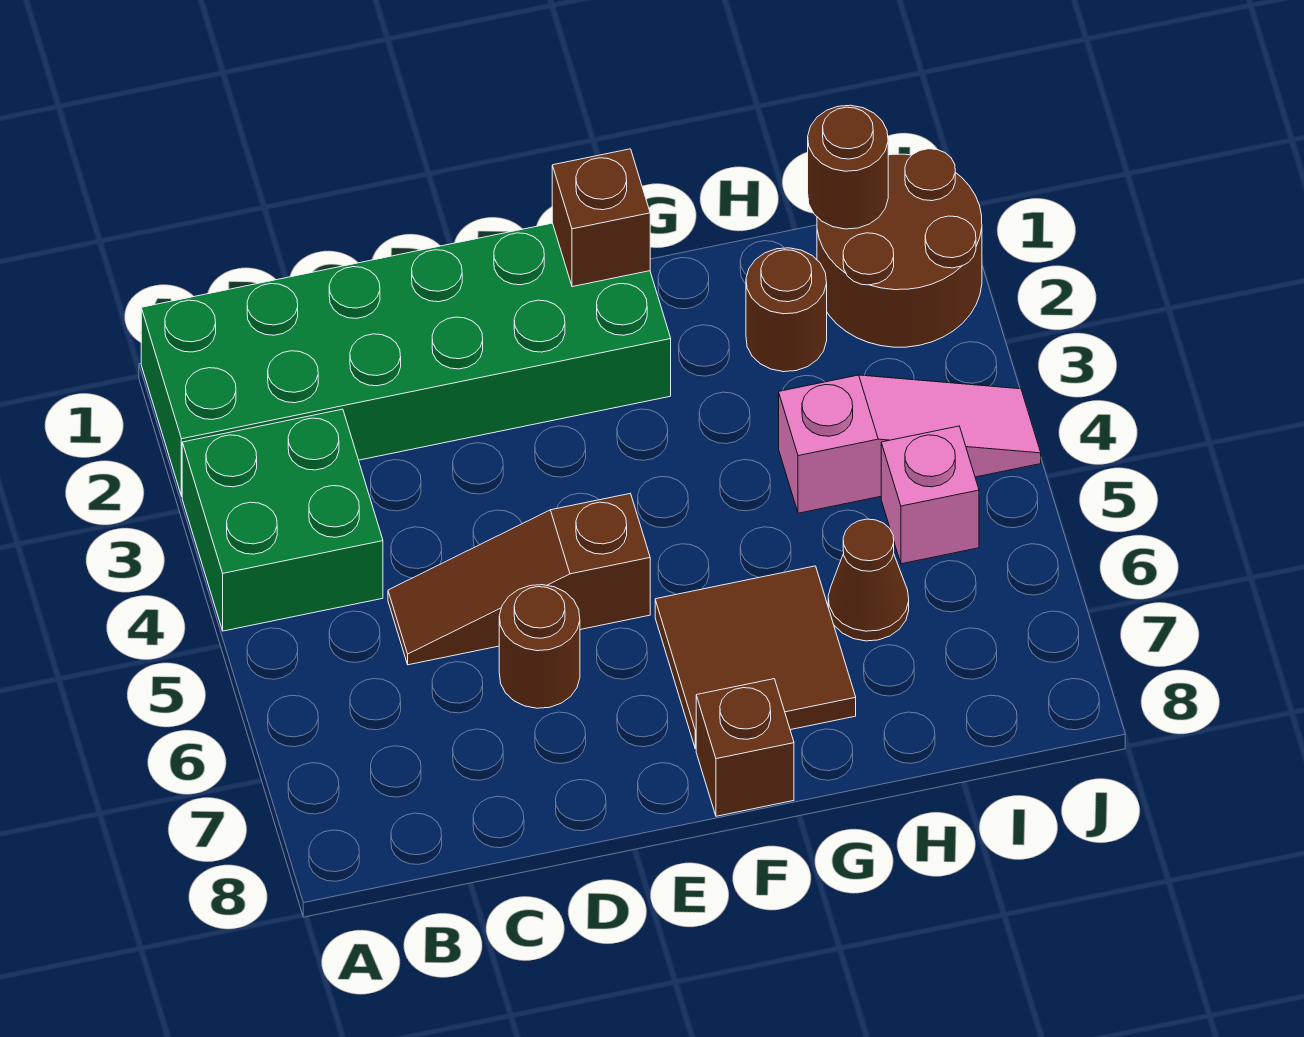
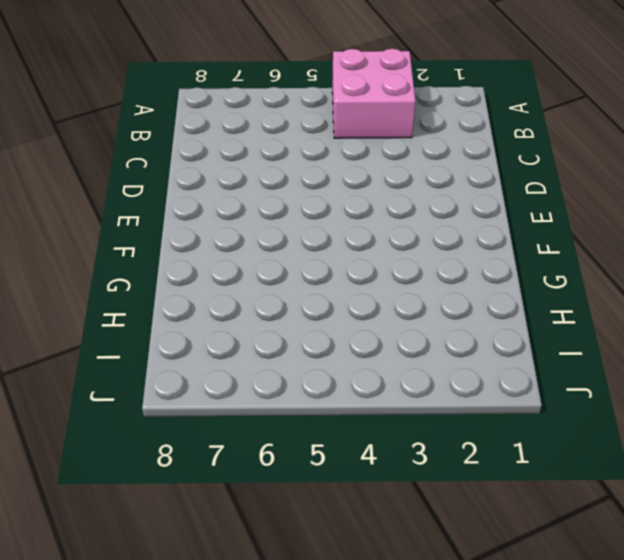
pink 2x2 brick [332,49,415,138] -> green 2x2 brick [182,409,383,631]
none -> green 2x6 brick [141,223,671,496]
none -> brown 1x3 slope [388,494,650,665]
none -> brown 1x1 round brick [499,585,580,708]

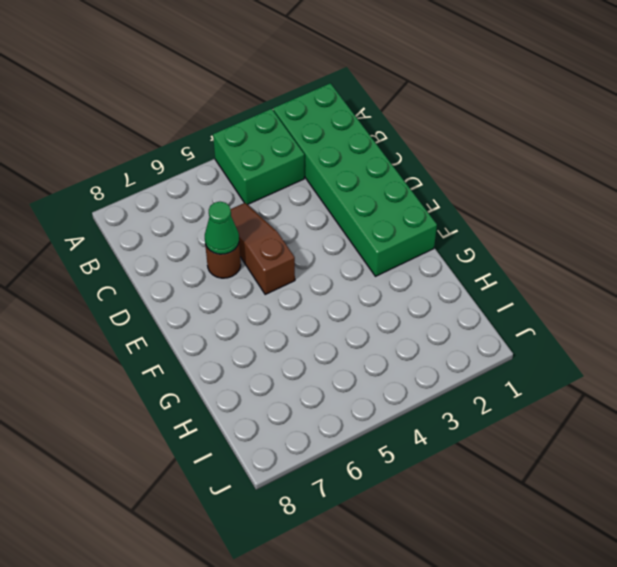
green 1x1 cone [205,202,239,254] -> none
none -> brown 2x2 tile [655,566,856,749]
none -> brown 1x1 brick [696,679,794,816]
none -> brown 1x1 round brick [746,248,827,372]

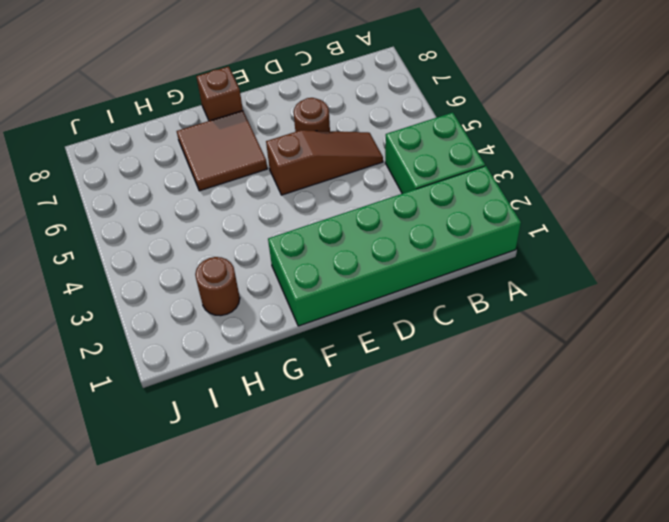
none -> pink 1x3 slope [779,375,1041,513]
none -> brown 1x1 cone [828,519,909,641]
none -> brown 2x2 round brick [817,149,982,347]

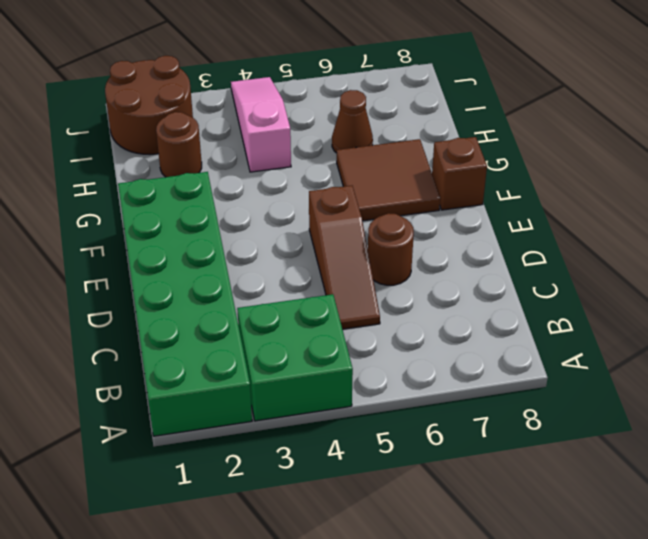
none -> pink 1x1 brick [881,426,979,564]
none -> brown 1x1 brick [552,149,650,287]
none -> brown 1x1 round brick [808,105,888,229]

